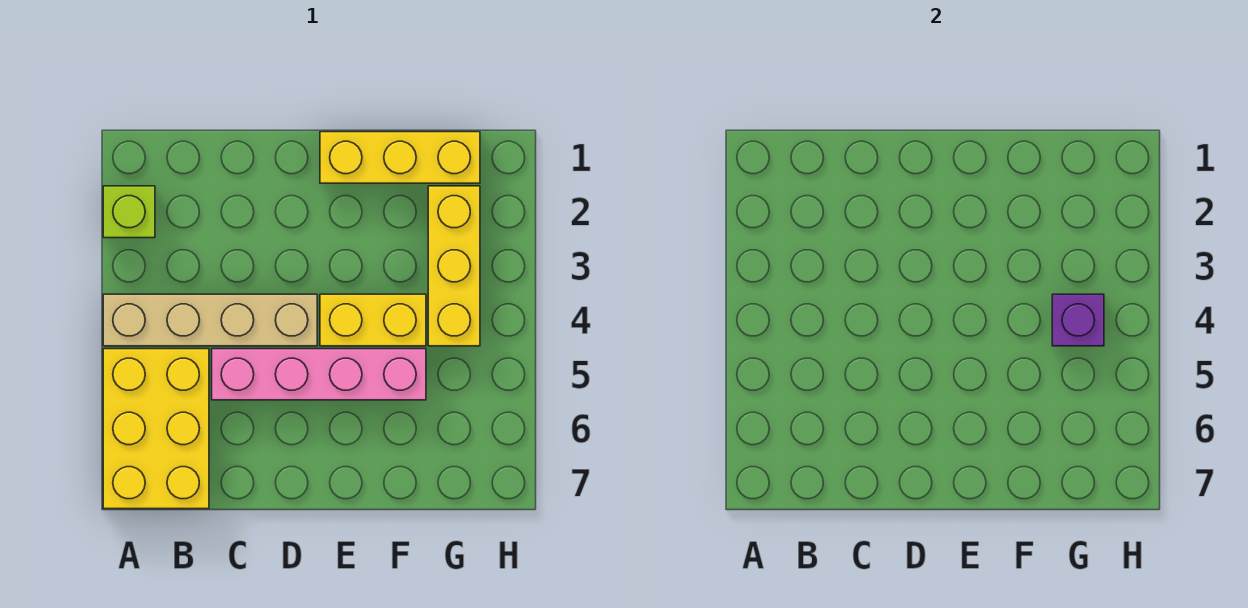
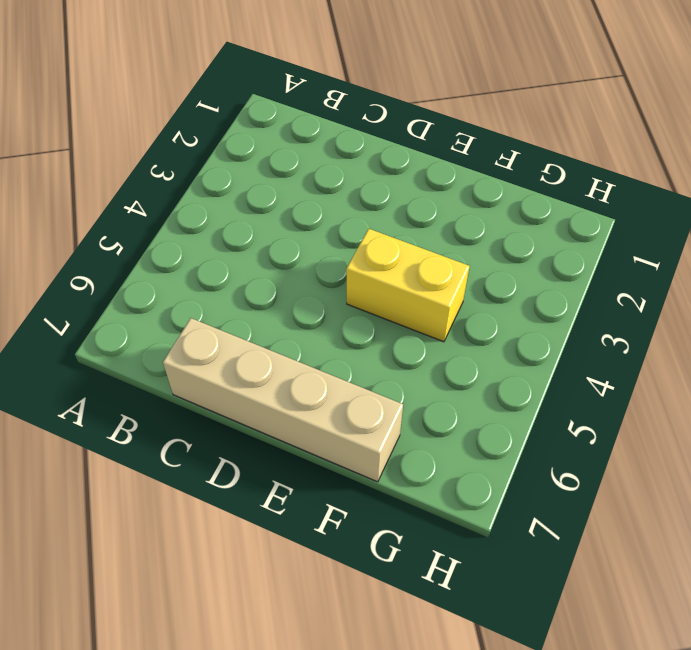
tan 1x4 brick [163,318,403,482] -> tan 1x4 brick moved to [103,294,317,346]
none -> lime 1x1 brick [103,186,155,238]
none -> yellow 2x3 brick [103,349,209,509]

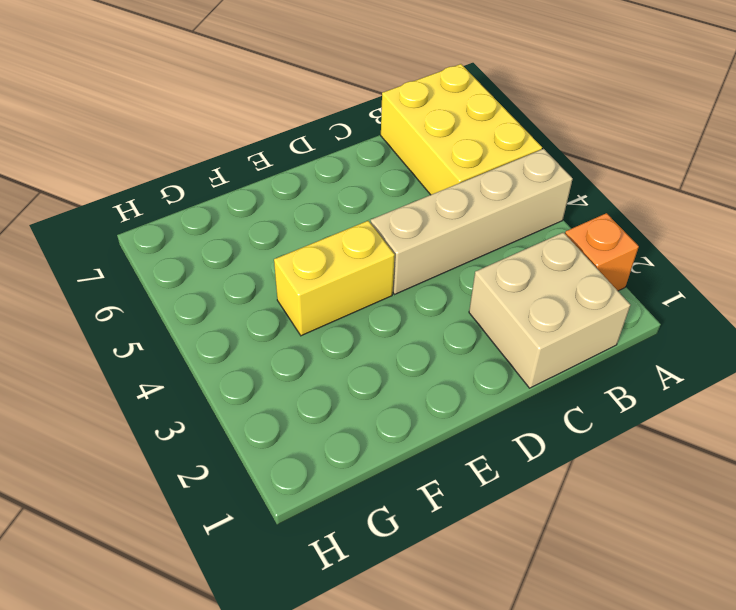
orange 1x1 brick [565,213,639,291] -> lime 1x1 brick [103,186,155,238]
tan 2x2 brick [469,232,630,388] -> none
none -> pink 1x4 brick [212,349,426,400]
none -> yellow 1x3 brick [320,132,480,183]

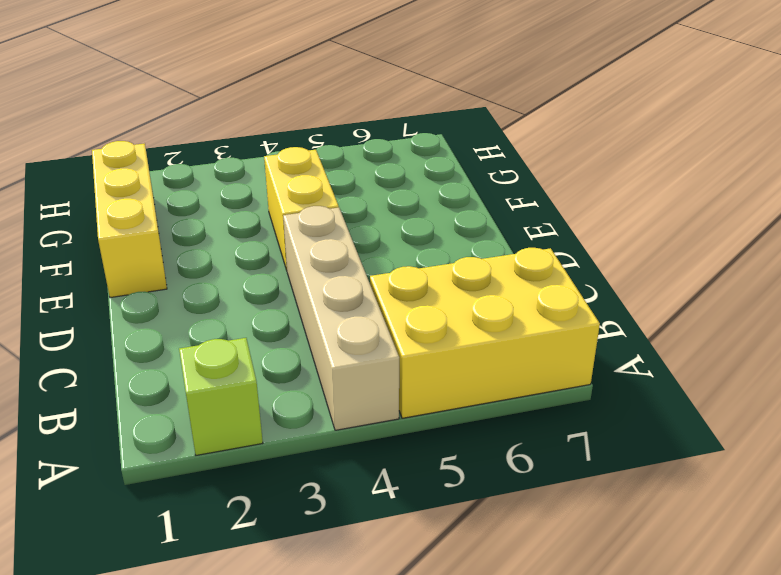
none -> pink 1x4 brick [212,349,426,400]
none -> yellow 1x3 brick [428,186,480,346]

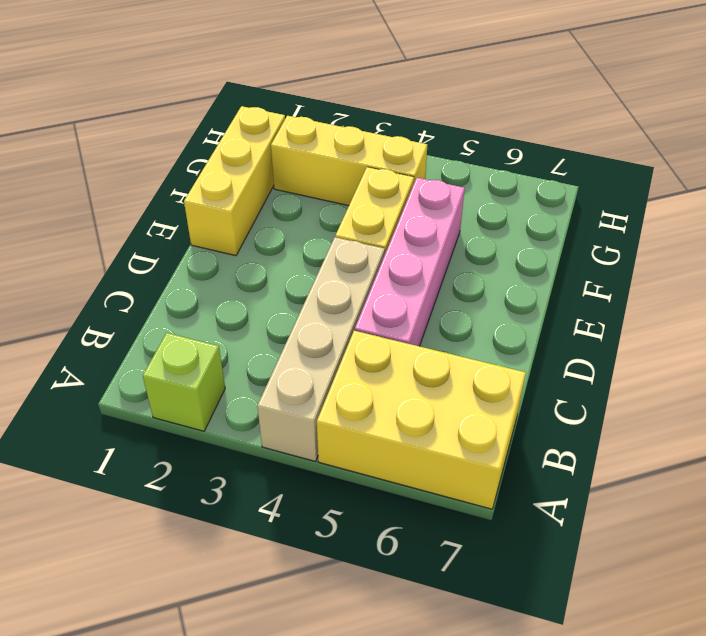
none -> purple 1x1 brick [1052,294,1104,346]

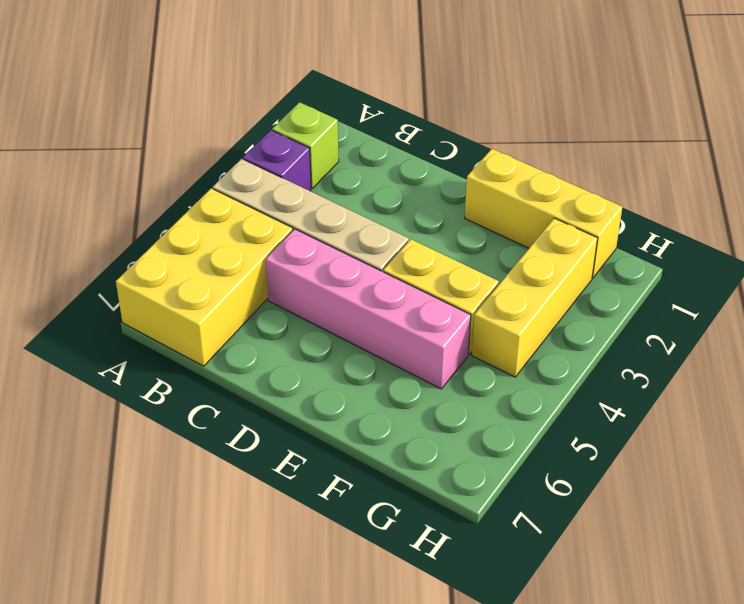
purple 1x1 brick [243,130,311,191] -> purple 1x1 brick moved to [1052,294,1104,346]

